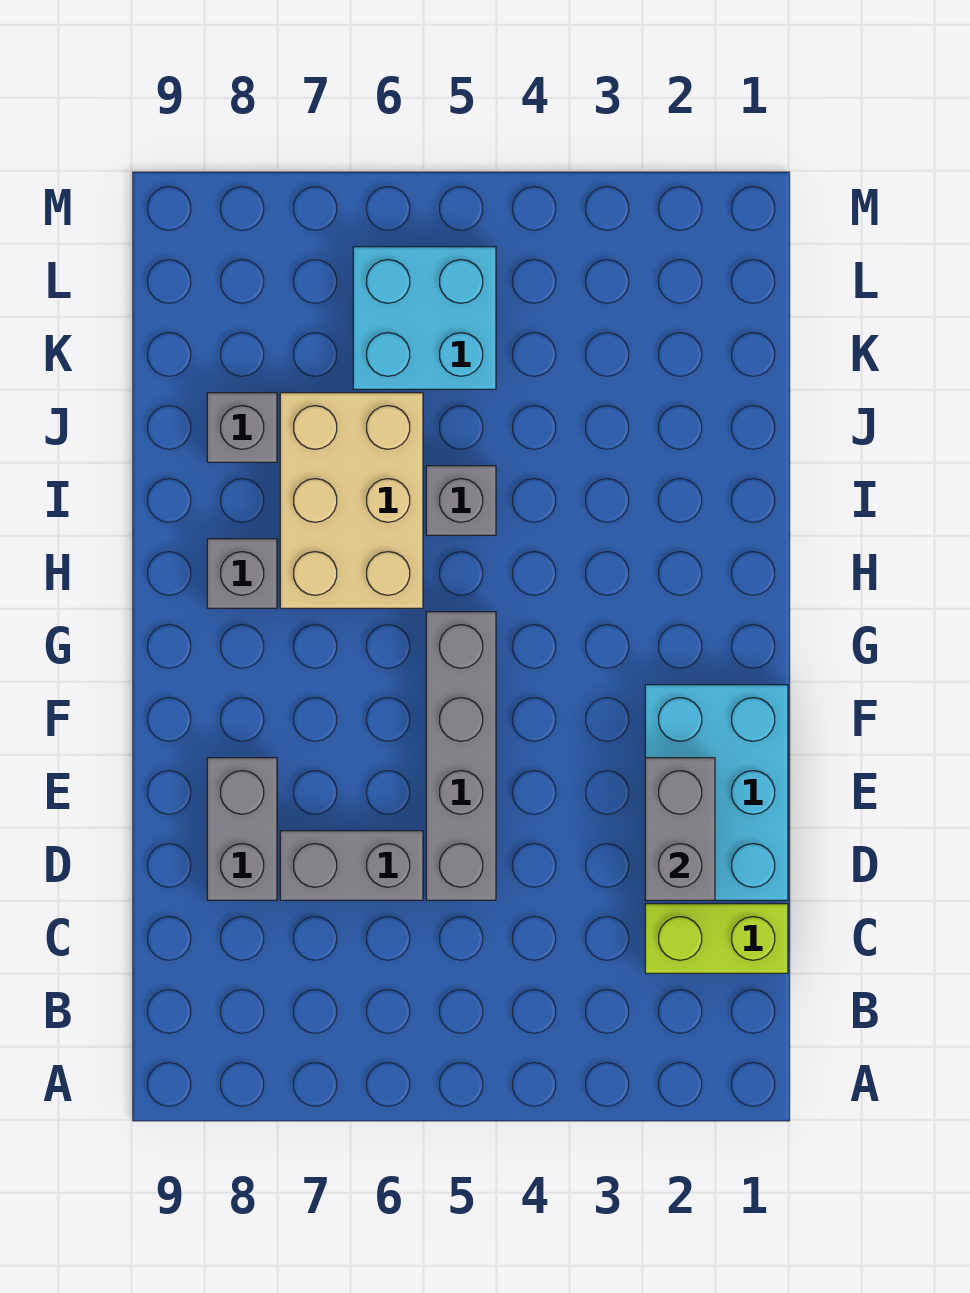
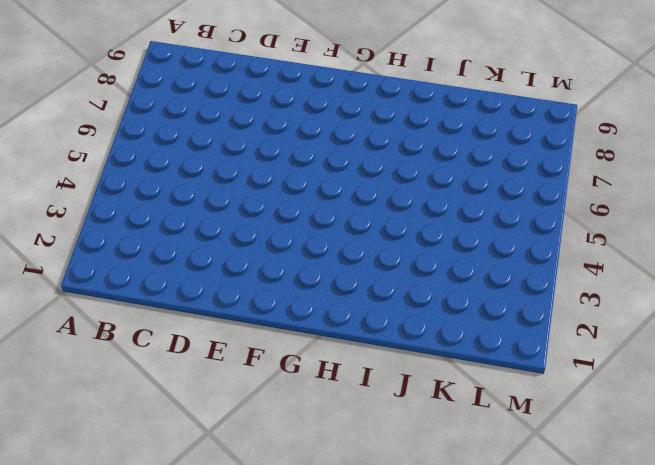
none -> lime 1x2 brick [645,904,788,973]
none -> cyan 2x3 brick [645,685,788,900]

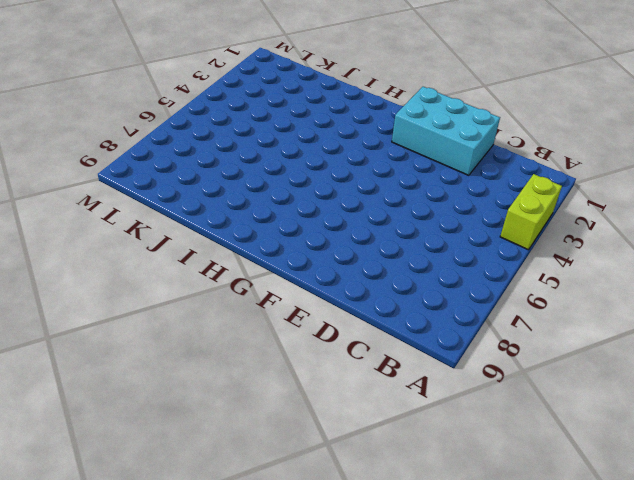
lime 1x2 brick [500,174,562,250] -> lime 1x2 brick moved to [645,904,788,973]
none -> grey 1x4 brick [426,612,496,900]
none -> grey 1x2 brick [280,831,423,900]

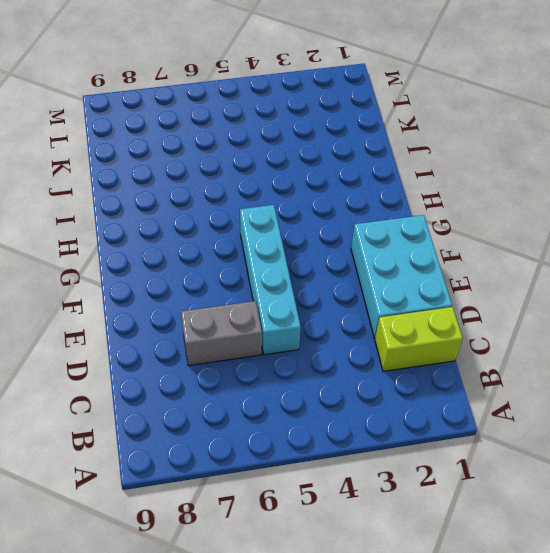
cyan 1x4 brick [240,205,301,355] -> grey 1x4 brick [426,612,496,900]
none -> grey 1x2 brick [207,758,277,900]
none -> tan 2x3 brick [280,393,423,608]

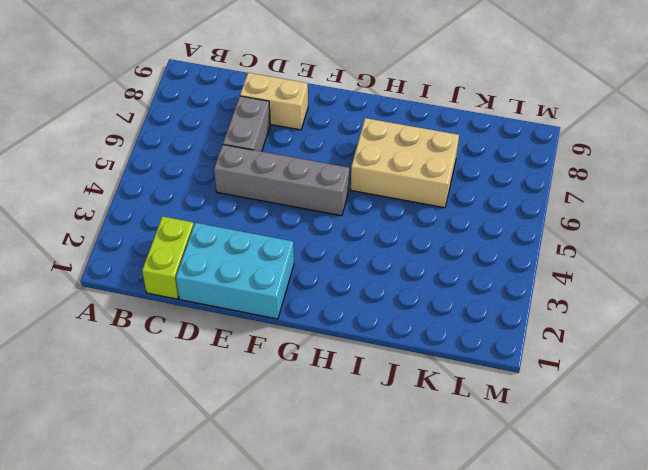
tan 1x2 brick [240,73,308,130] -> grey 1x2 brick [207,758,277,900]
none -> grey 1x1 brick [207,539,277,608]
none -> grey 1x1 brick [426,466,496,535]

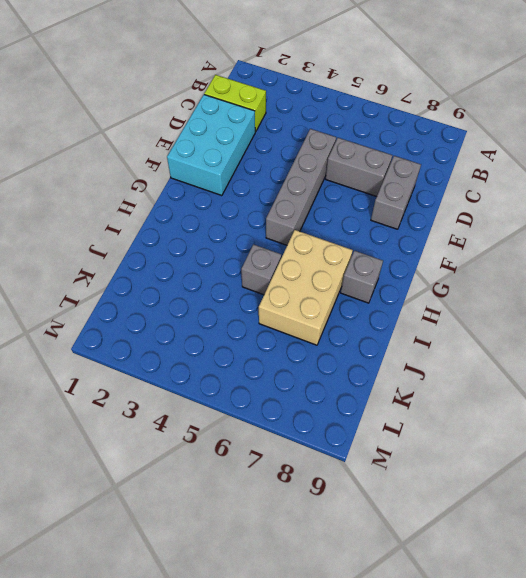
none -> grey 1x1 brick [207,393,277,462]
none -> cyan 2x2 brick [353,247,496,389]

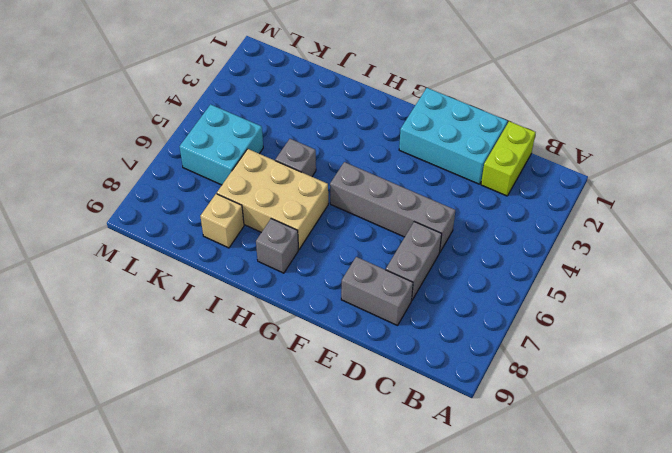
tan 1x1 brick [200,194,244,248] -> grey 1x1 brick [207,393,277,462]
none -> grey 1x2 brick [645,758,715,900]

